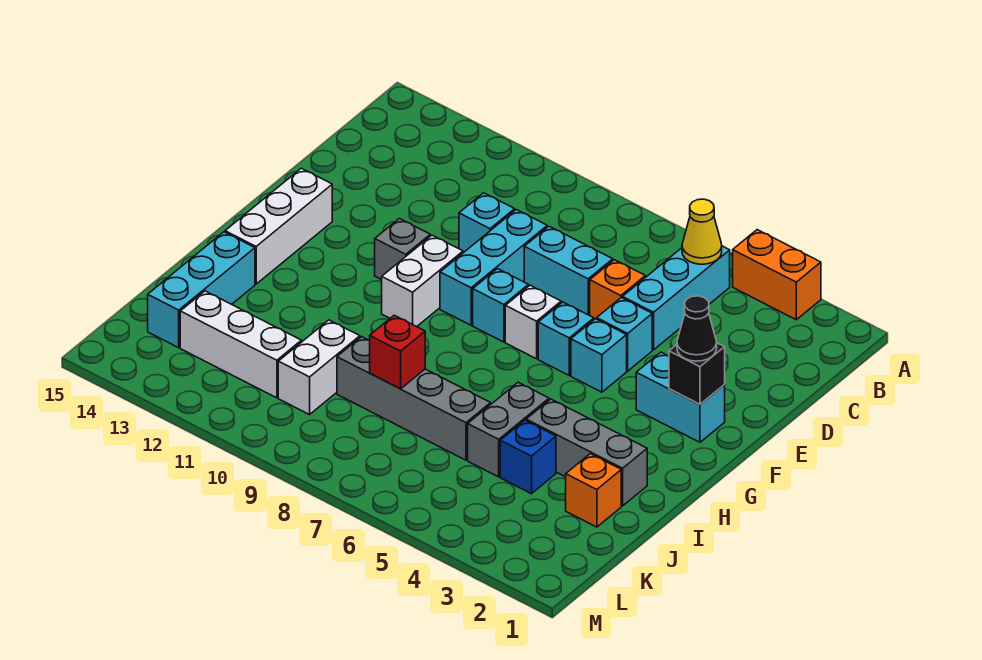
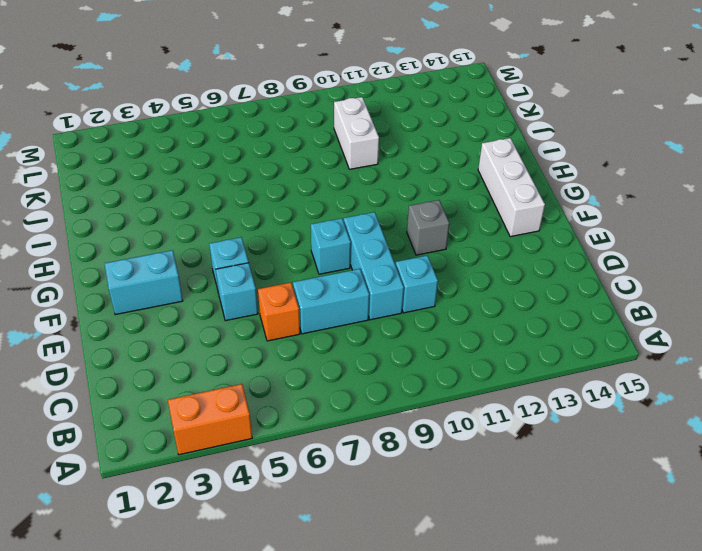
none -> cyan 1x3 brick [622,246,730,350]
none -> cyan 1x1 brick [538,302,594,375]
none -> white 1x1 brick [505,285,561,359]

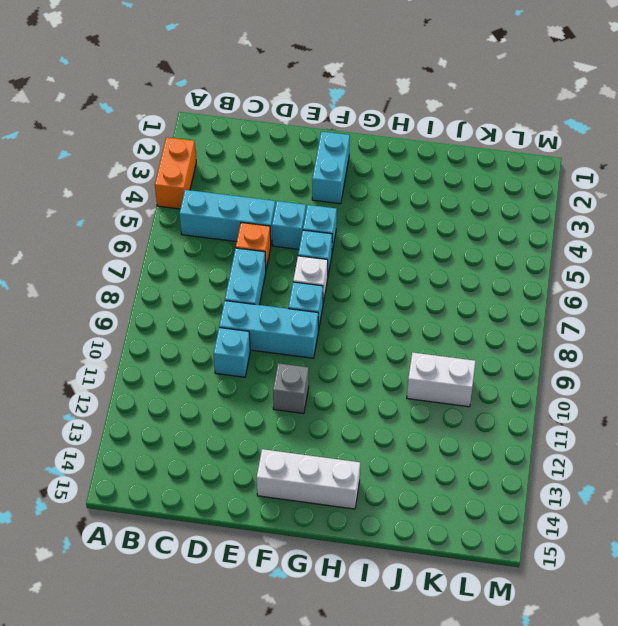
none -> white 1x2 brick [382,235,463,327]
none -> grey 1x3 brick [526,399,647,506]
none -> grey 1x2 brick [468,382,549,477]

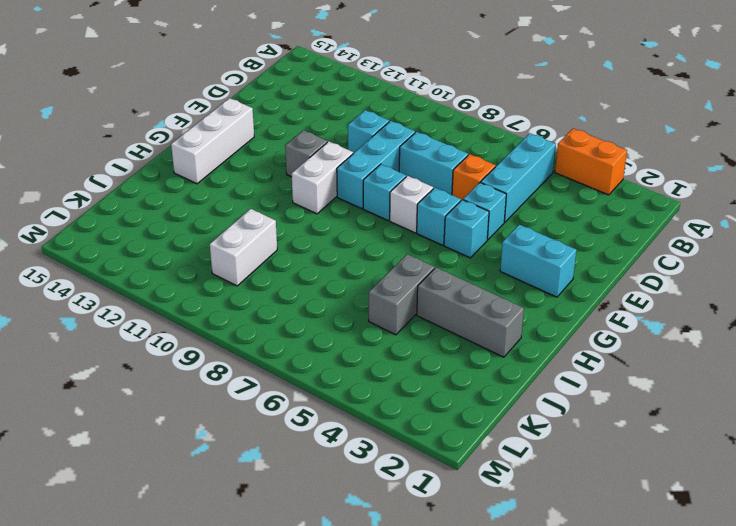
none -> cyan 1x3 brick [148,232,255,348]
none -> orange 1x1 brick [566,454,621,527]
none -> blue 1x1 brick [500,420,556,494]

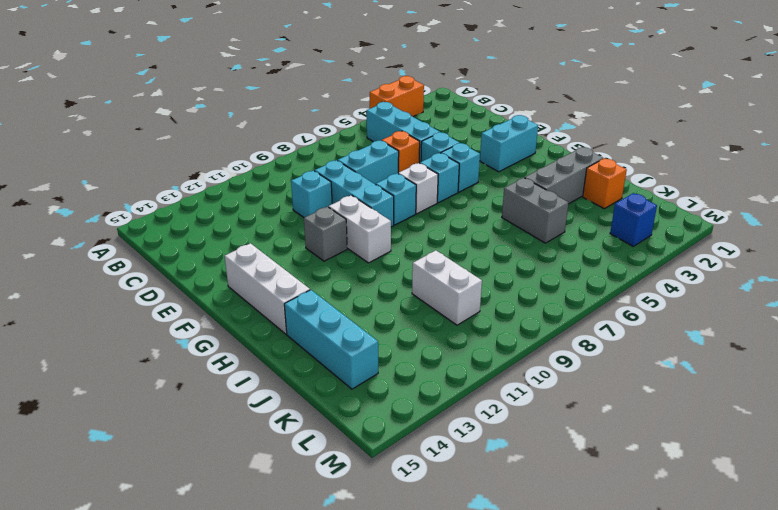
blue 1x1 brick [610,193,657,246] -> blue 1x1 brick moved to [500,420,556,494]
none -> grey 1x4 brick [337,337,491,460]
none -> white 1x3 brick [180,291,301,398]
none -> yellow 1x1 cone [682,199,722,264]

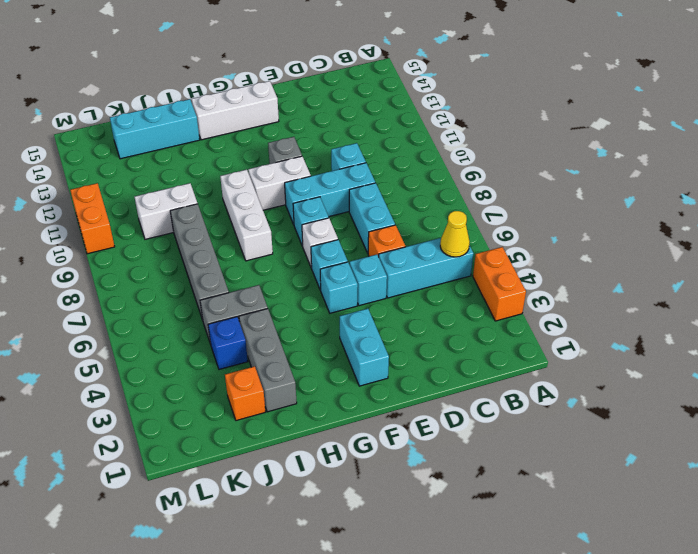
white 1x3 brick [220,170,273,261] -> white 1x3 brick moved to [180,291,301,398]
orange 1x2 brick [70,183,115,254] -> none
none -> black 1x1 brick [669,343,725,404]
none -> red 1x1 brick [370,315,425,389]
none -> black 1x1 cone [677,296,717,361]

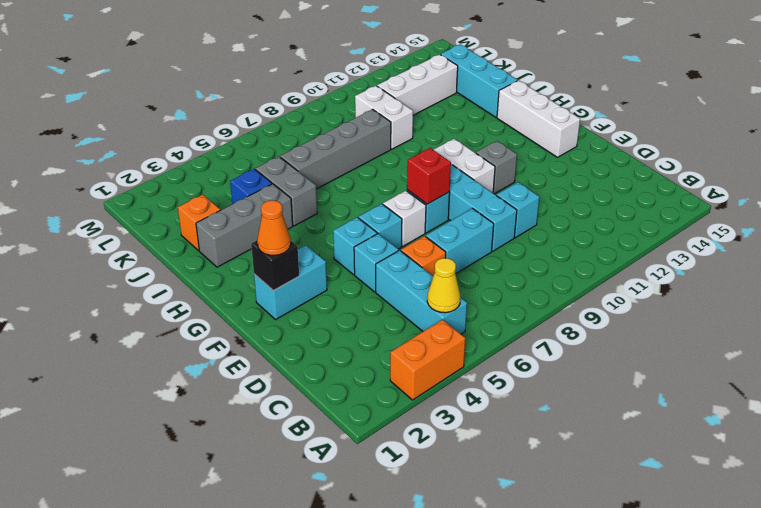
orange 1x1 cone [257,201,291,255] -> black 1x1 cone [677,296,717,361]
red 1x1 brick [407,148,451,204] -> red 1x1 brick moved to [370,315,425,389]

